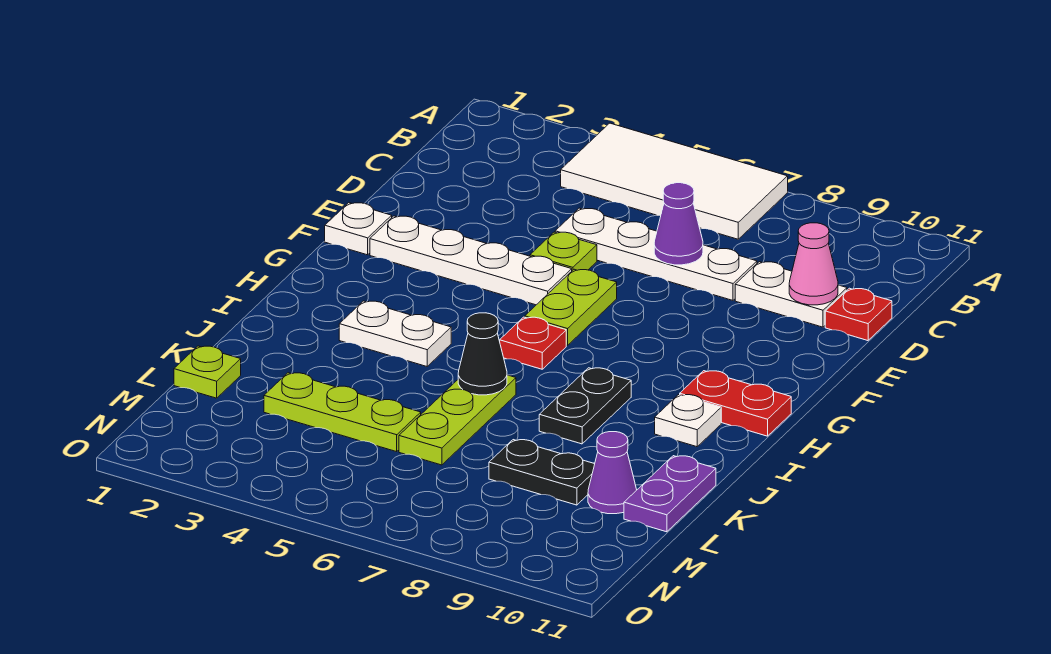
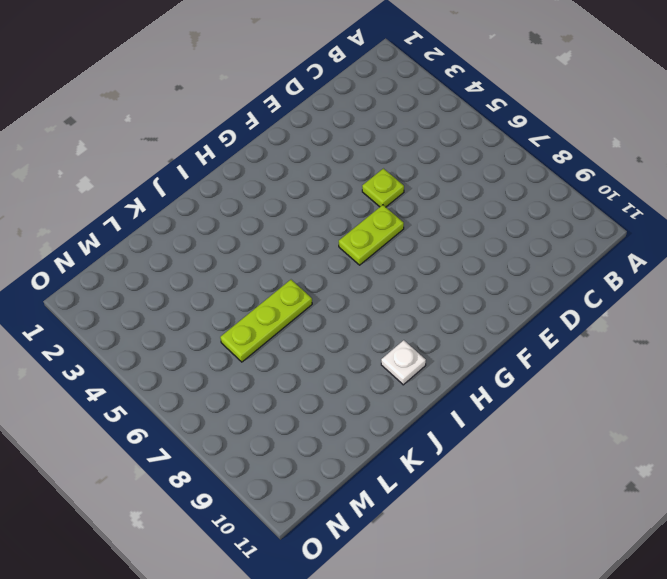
none -> white 2x4 tile [561,123,788,239]
none -> white 1x4 plate [555,208,757,300]
none -> white 1x2 plate [735,262,847,327]

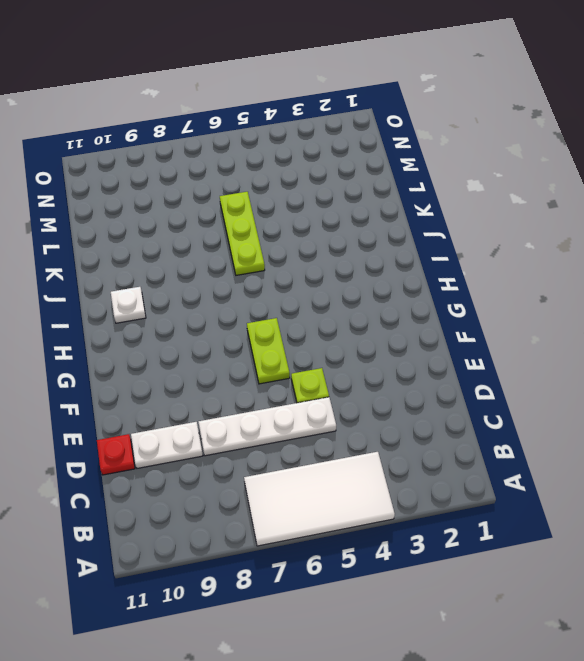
none -> white 1x1 plate [325,203,392,255]
none -> white 1x4 plate [370,216,572,305]
none -> red 1x1 plate [500,317,566,369]

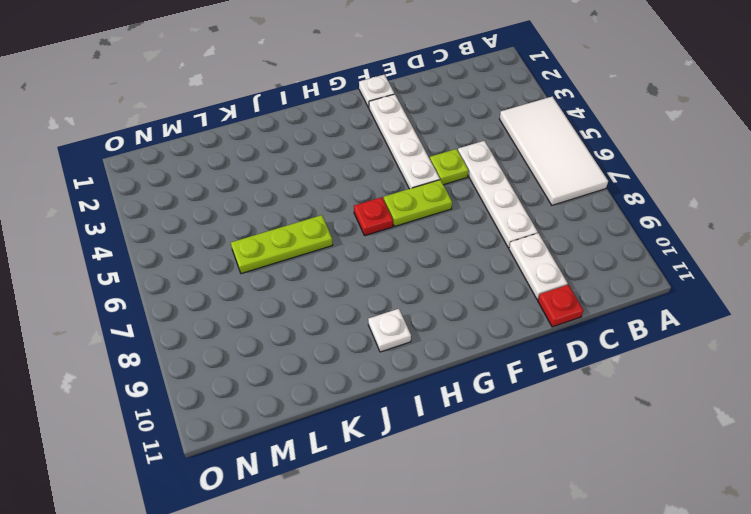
none -> red 1x2 plate [680,371,791,436]
none -> white 1x2 plate [339,301,451,366]
none -> black 1x2 plate [539,368,631,444]

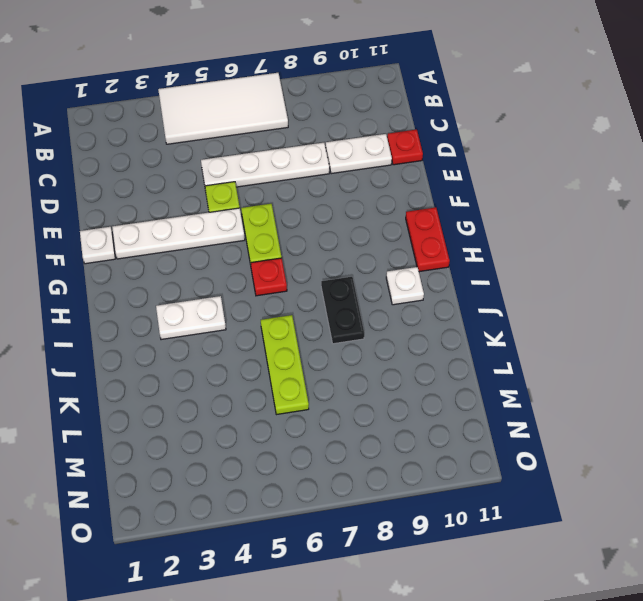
red 1x2 plate [406,207,450,272] -> red 1x2 plate turned to [680,371,791,436]
none -> purple 1x2 plate [624,456,716,532]
none -> lime 1x1 plate [174,346,241,398]
none -> lime 1x3 plate [264,373,421,452]

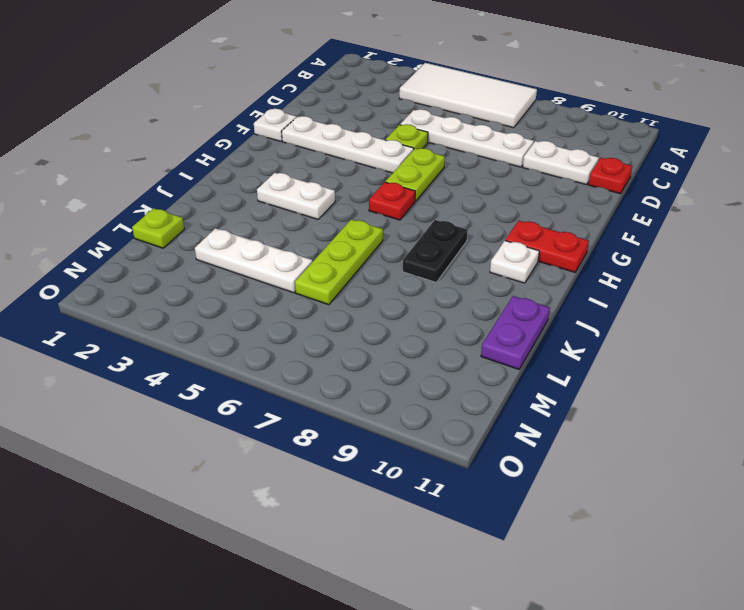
white 1x3 plate [195,228,312,293] -> lime 1x3 plate [264,373,421,452]
none -> black 1x2 plate [489,440,595,505]
none -> purple 1x1 cone [588,432,637,514]
none -> purple 1x1 cone [654,183,703,265]

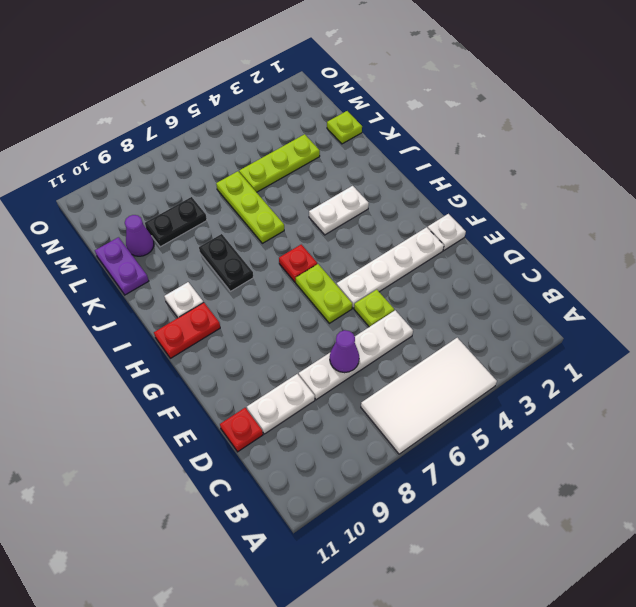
none -> pink 1x1 cone [789,223,838,305]
none -> black 1x1 cone [458,313,507,395]

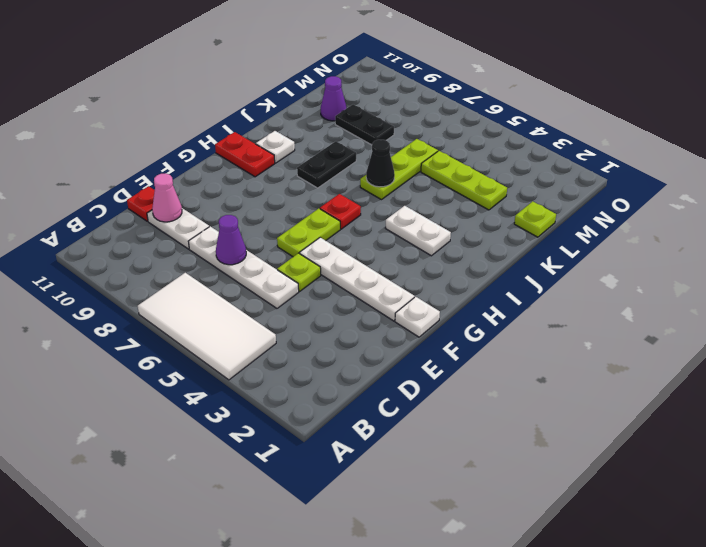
none -> purple 1x2 plate [624,456,716,532]

